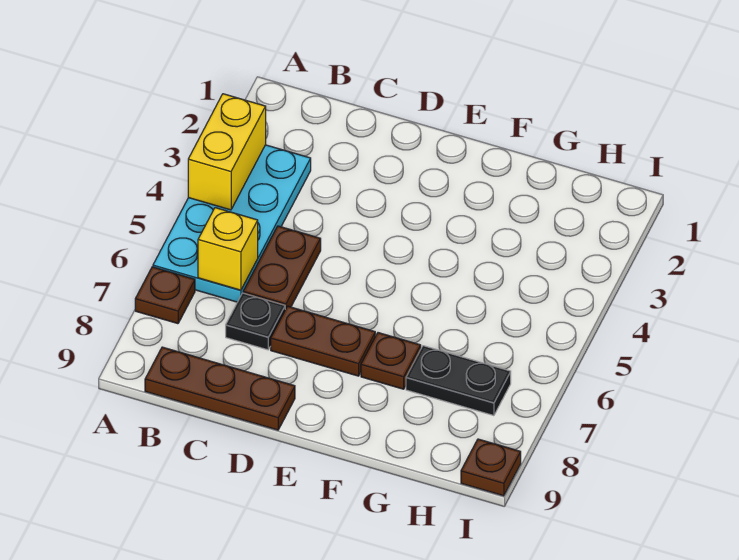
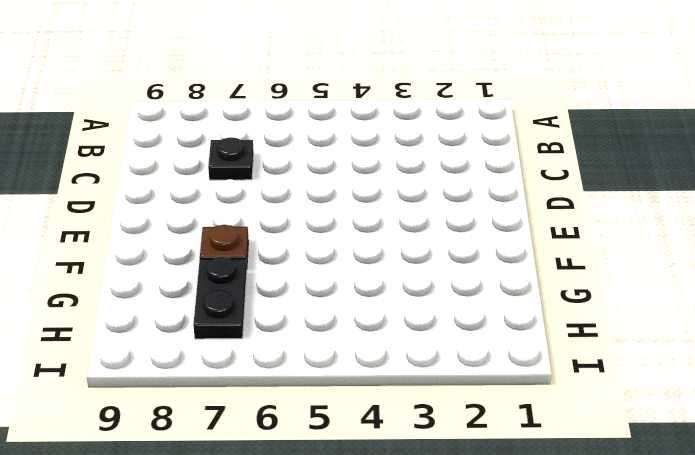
none -> cyan 2x4 plate [153,145,311,302]
none -> brown 1x1 plate [135,267,195,324]

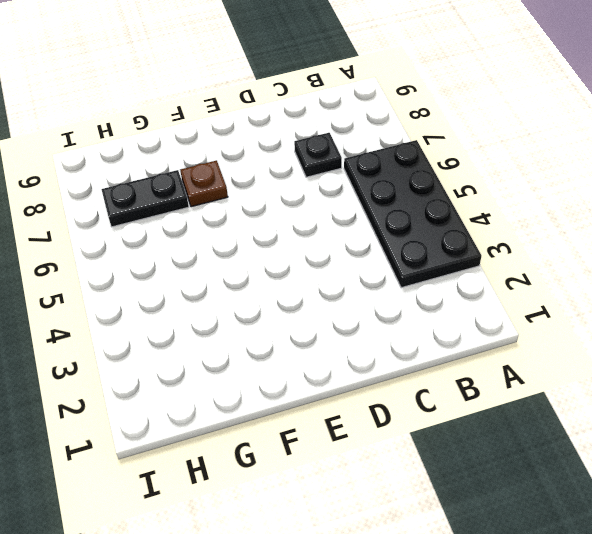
black 2x4 plate [344,140,481,288] -> cyan 2x4 plate [153,145,311,302]
none -> brown 1x1 plate [135,267,195,324]
none -> brown 1x3 plate [145,347,295,430]

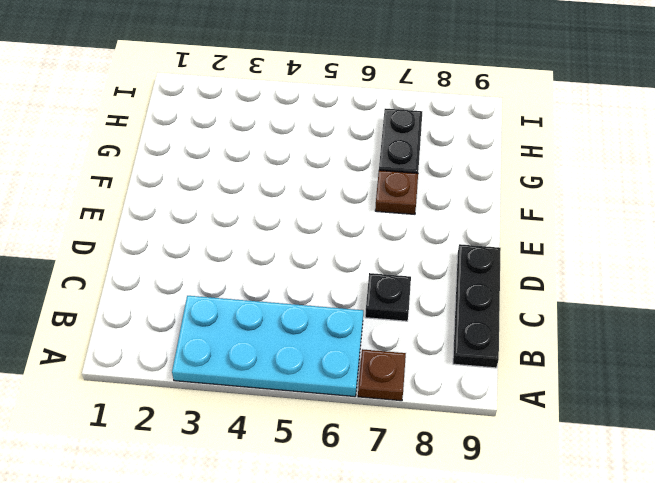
black 1x3 plate [453,244,501,368] -> brown 1x3 plate [145,347,295,430]
none -> brown 1x2 plate [243,226,321,310]
none -> brown 1x2 plate [271,306,375,376]

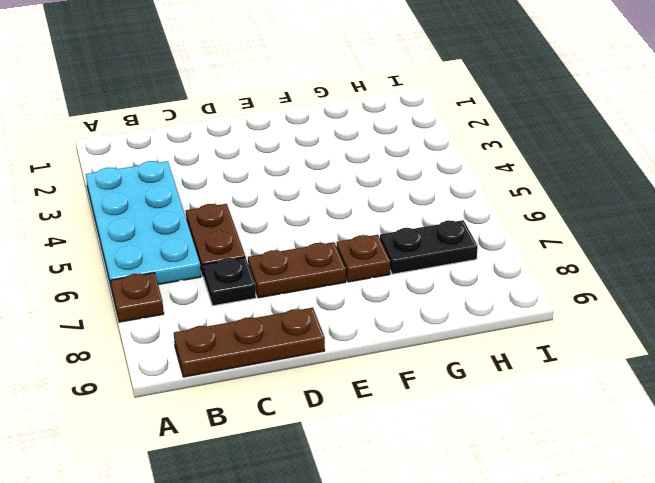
none -> brown 1x1 plate [461,439,521,496]
none -> yellow 1x2 brick [188,94,266,210]

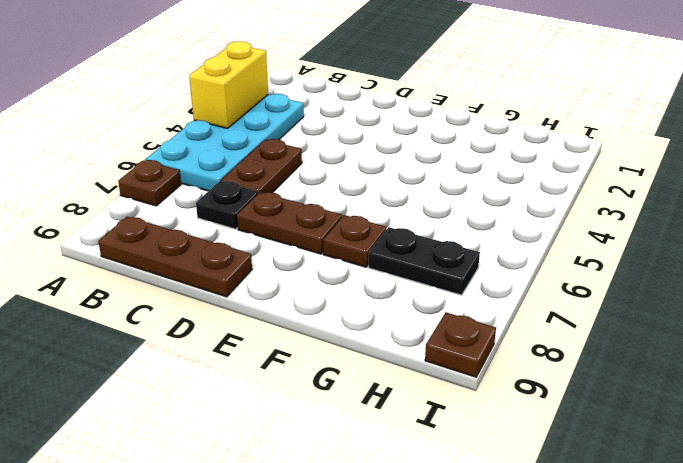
none -> yellow 1x1 brick [198,208,258,290]

